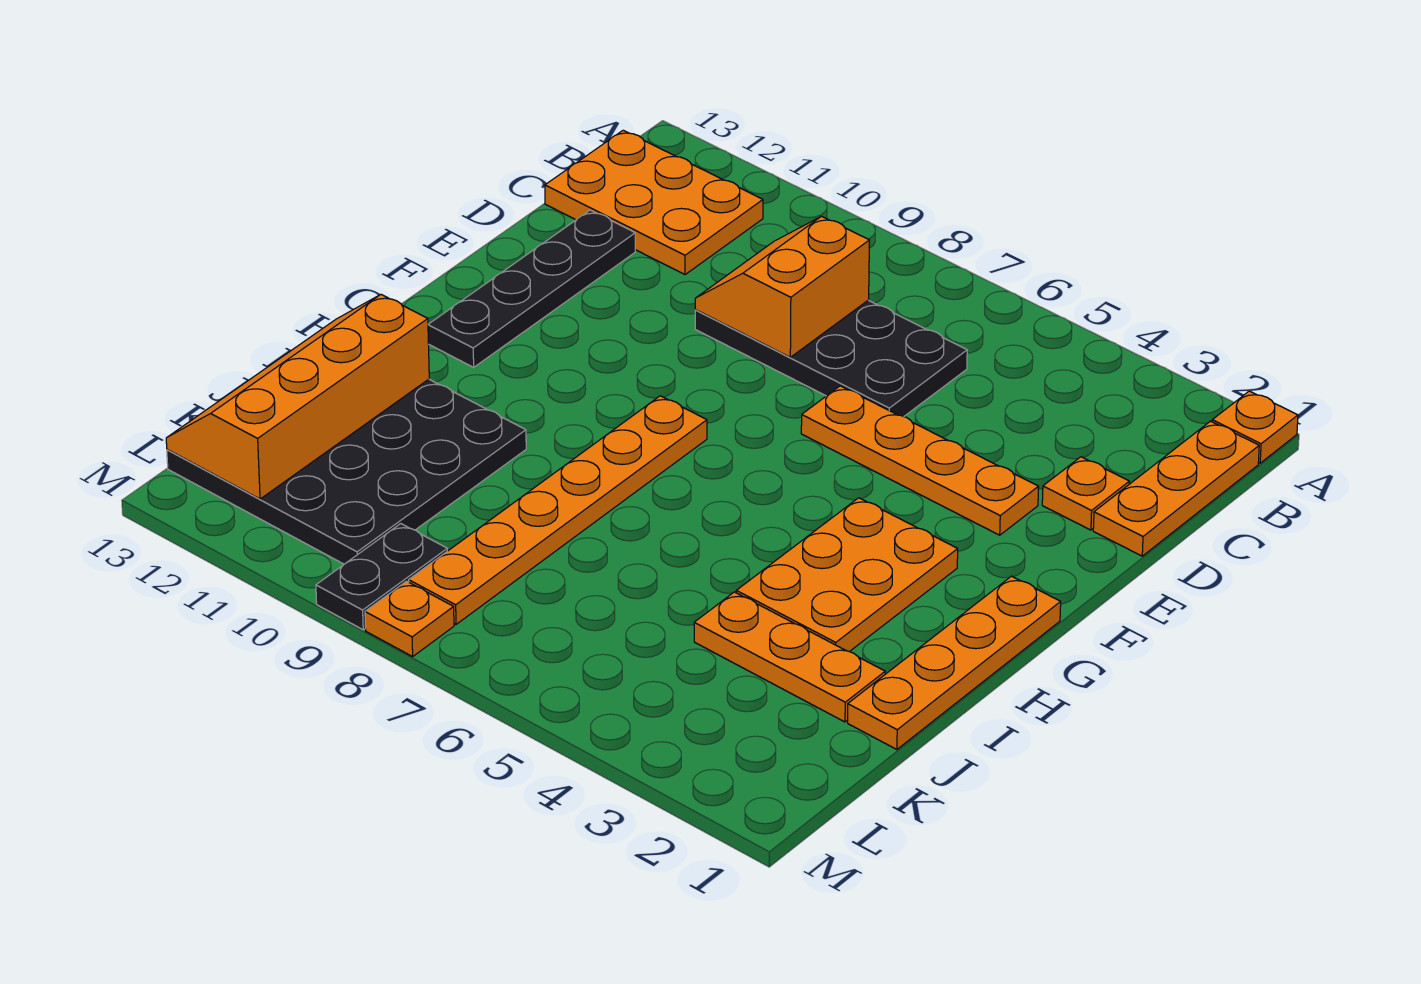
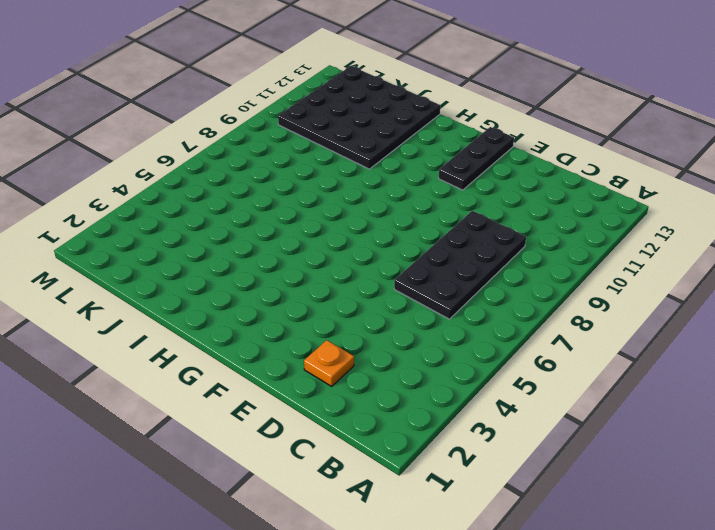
black 1x3 plate [438,127,514,190] -> black 1x4 plate [428,210,635,367]
none -> orange 1x1 plate [1212,391,1298,463]
none -> orange 1x3 plate [1093,421,1259,556]
none -> orange 2x3 plate [545,130,763,275]

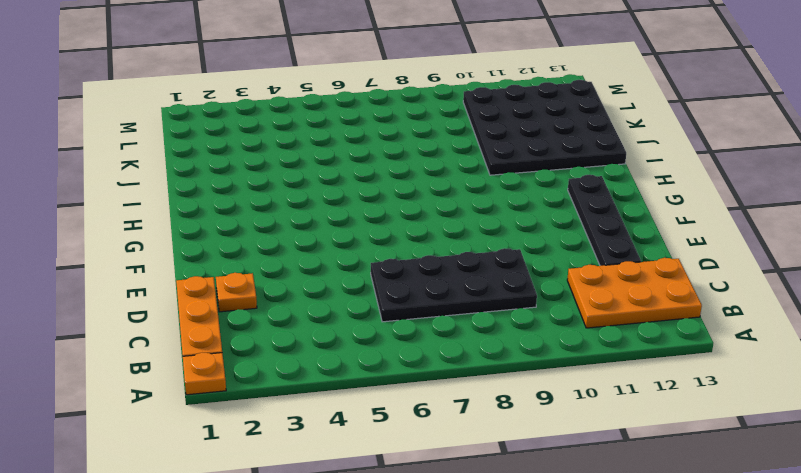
none -> orange 1x4 plate [801,386,1039,535]
none -> orange 1x4 plate [848,576,1061,749]
none -> orange 2x3 plate [736,498,958,652]

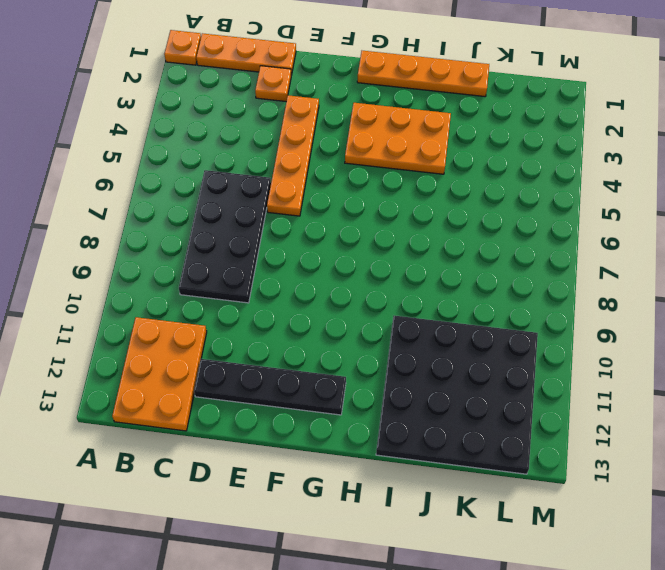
none -> orange 1x6 plate [409,396,707,624]
none -> orange 1x3 plate [694,592,885,722]
none -> black 1x2 plate [316,524,447,630]

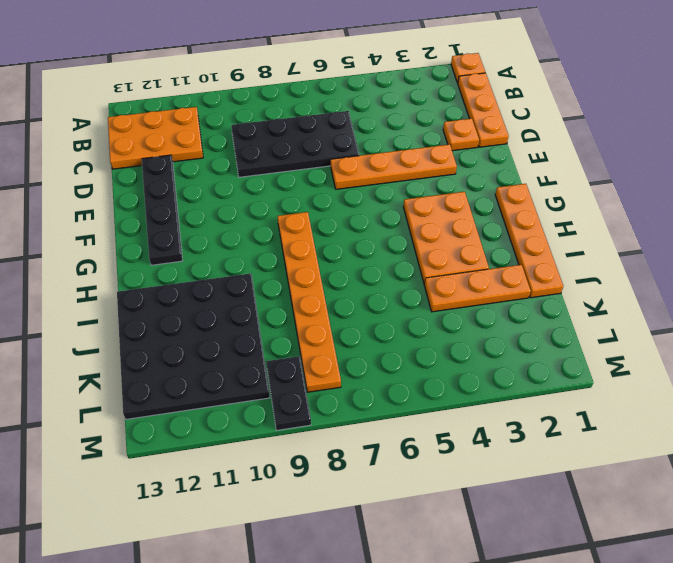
none -> orange 1x1 plate [365,581,454,657]
none -> orange 2x2 slope [695,216,869,357]
none -> orange 2x4 slope [166,295,429,499]

